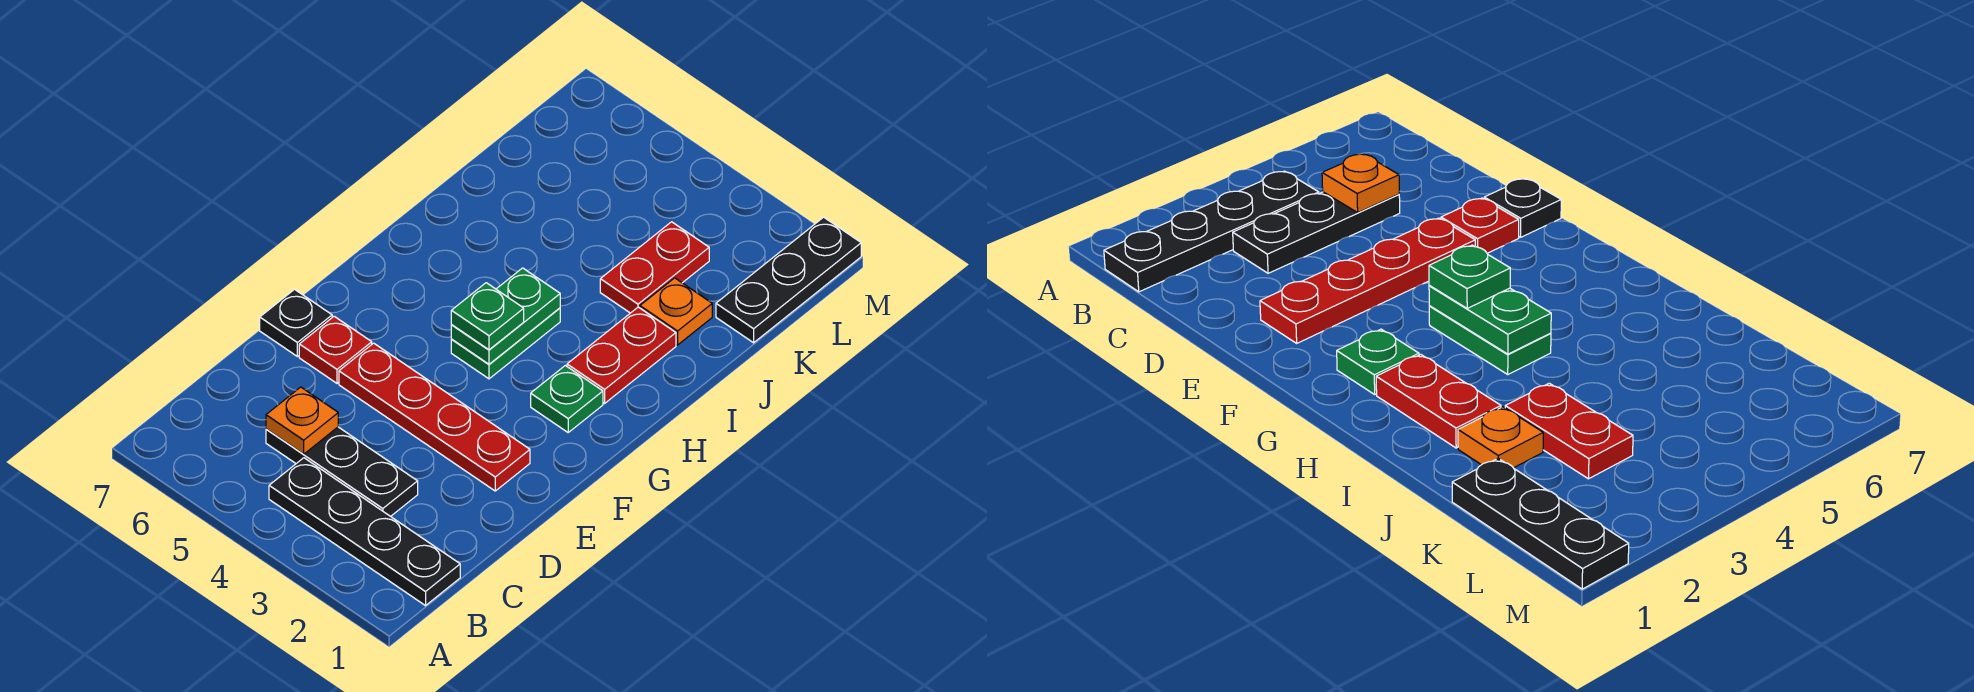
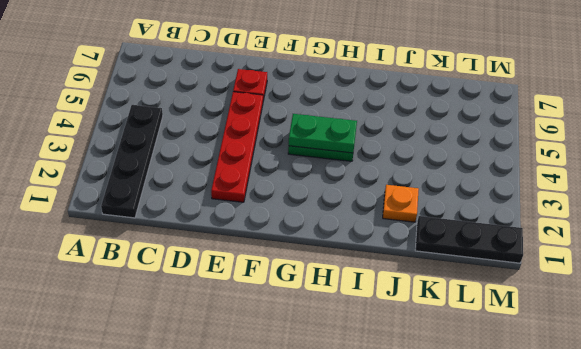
none -> black 1x3 plate [266,427,418,516]
none -> black 1x1 plate [260,289,332,356]
none -> green 1x1 plate [531,366,603,432]

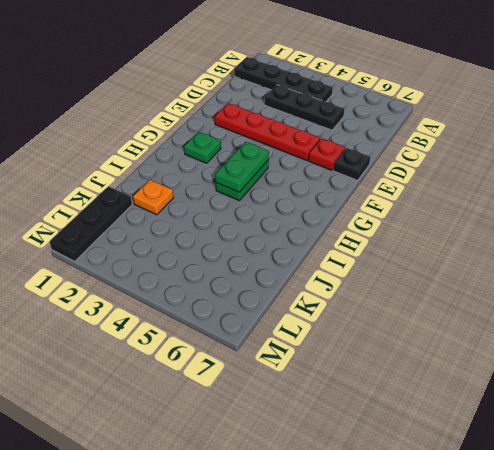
none -> red 1x2 plate [567,307,676,403]
none -> red 1x2 plate [600,222,709,313]
none -> orange 1x1 plate [266,387,338,454]

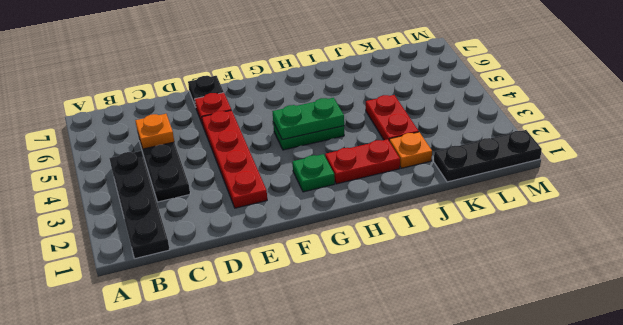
red 1x2 plate [366,95,419,140] -> red 1x2 plate turned to [600,222,709,313]
none -> green 1x1 plate [451,283,524,350]

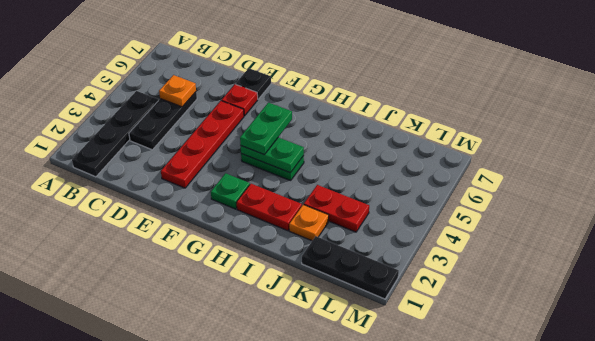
green 1x2 plate [240,103,292,155] -> green 1x1 plate [451,283,524,350]

